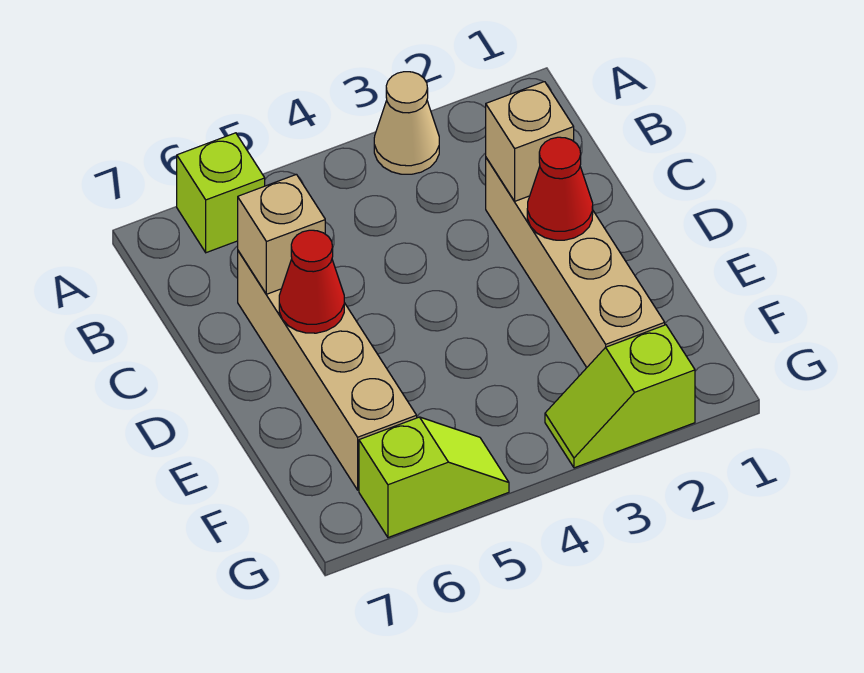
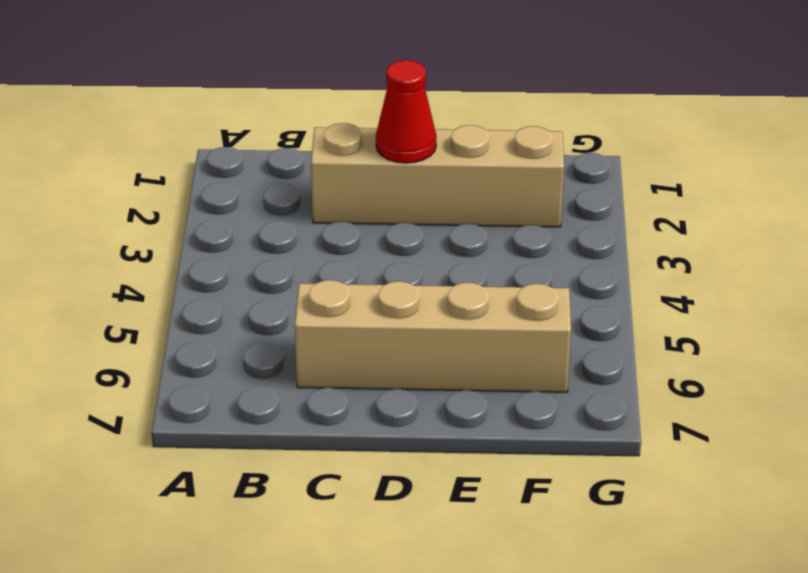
none -> tan 1x1 cone [374,72,439,174]
none -> lime 1x1 brick [177,133,265,253]

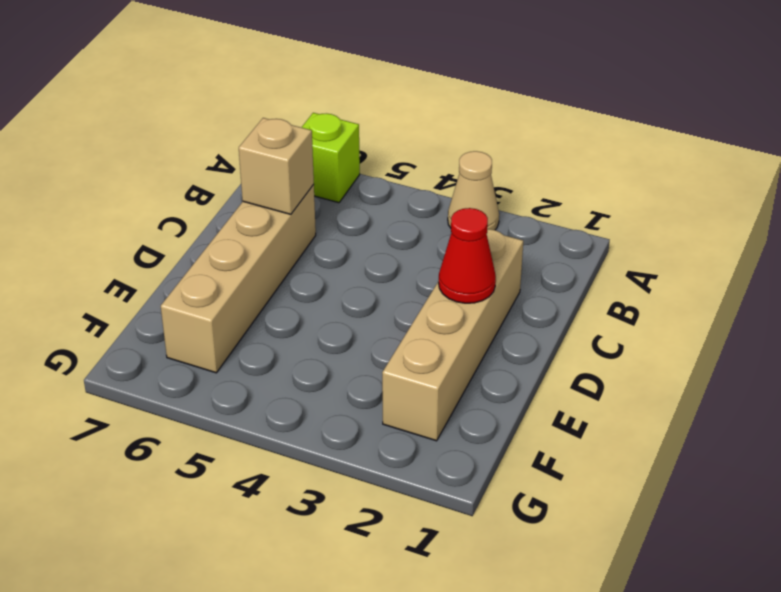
none -> lime 1x2 slope [545,325,695,468]
none -> lime 1x2 slope [359,417,509,537]

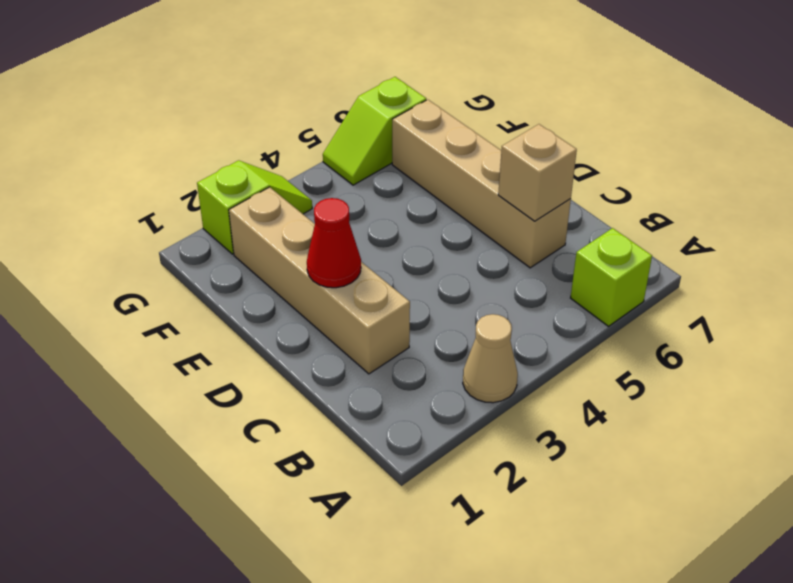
none -> tan 1x1 brick [486,82,574,201]
none -> red 1x1 cone [279,230,344,333]

